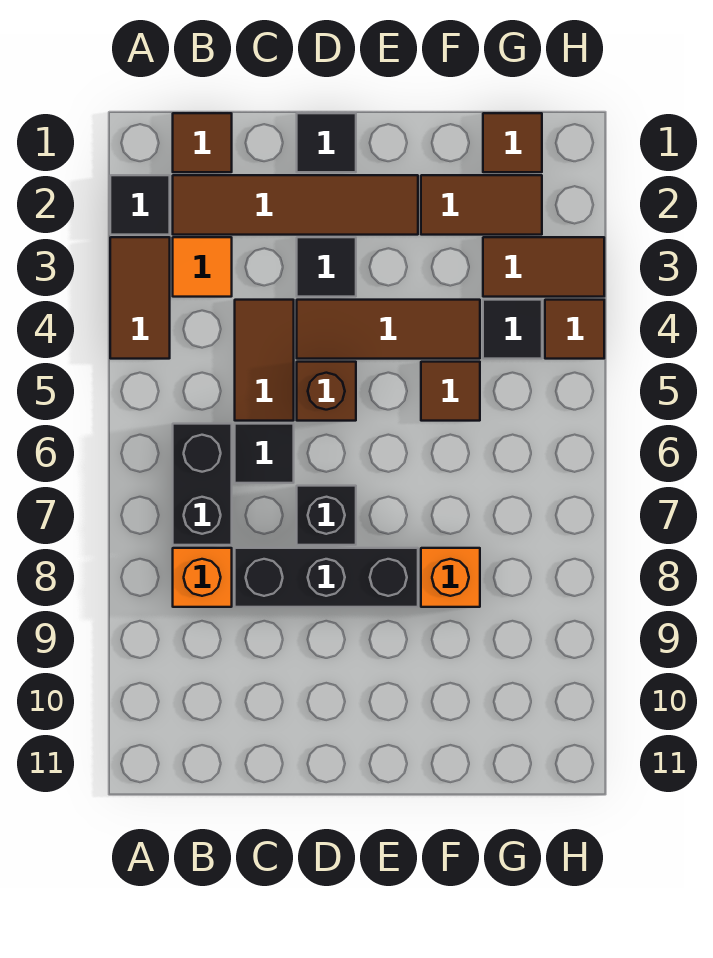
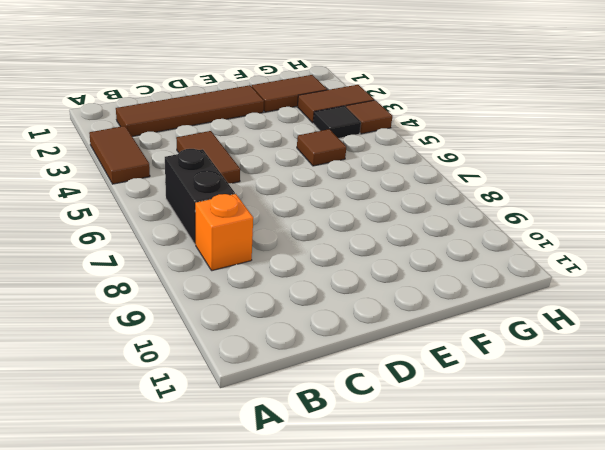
none -> black 1x1 tile [110,175,170,235]
none -> brown 1x1 tile [173,113,232,172]
none -> orange 1x1 tile [173,237,232,297]

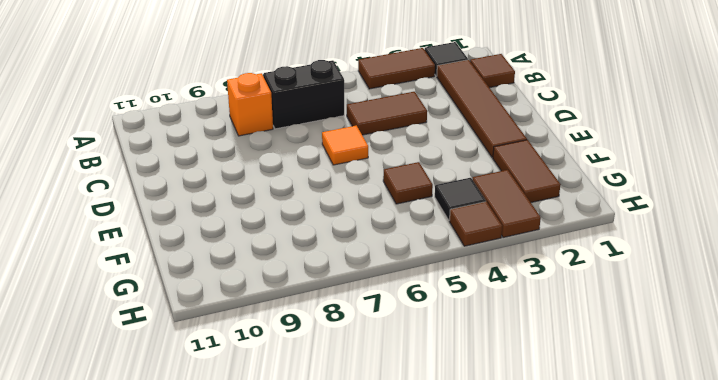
orange 1x1 tile [322,126,368,165] -> orange 1x1 tile moved to [173,237,232,297]
none -> black 1x1 tile [235,424,294,483]
none -> black 1x3 brick [235,548,418,607]
none -> black 1x1 tile [297,113,356,172]

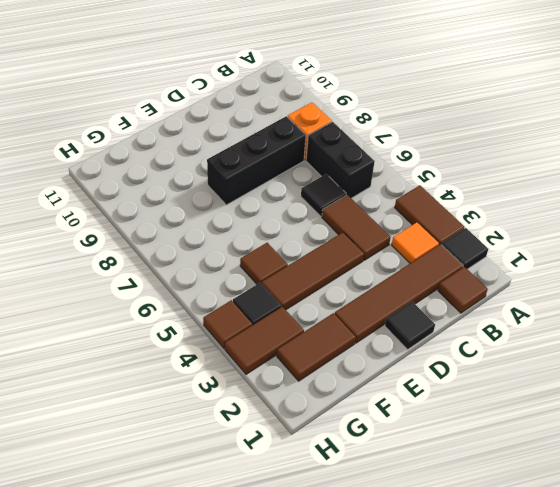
none -> black 1x1 tile [297,237,356,297]
none -> brown 1x1 brick [297,362,356,421]
none -> black 1x1 brick [297,486,356,545]

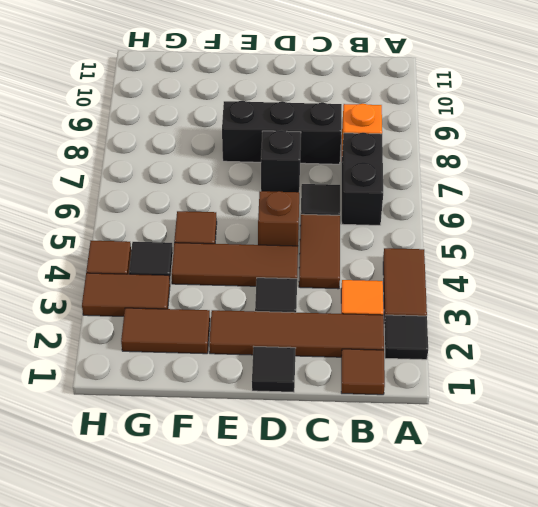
none -> orange 1x1 brick [421,548,480,607]
none -> brown 1x1 tile [483,113,542,172]

